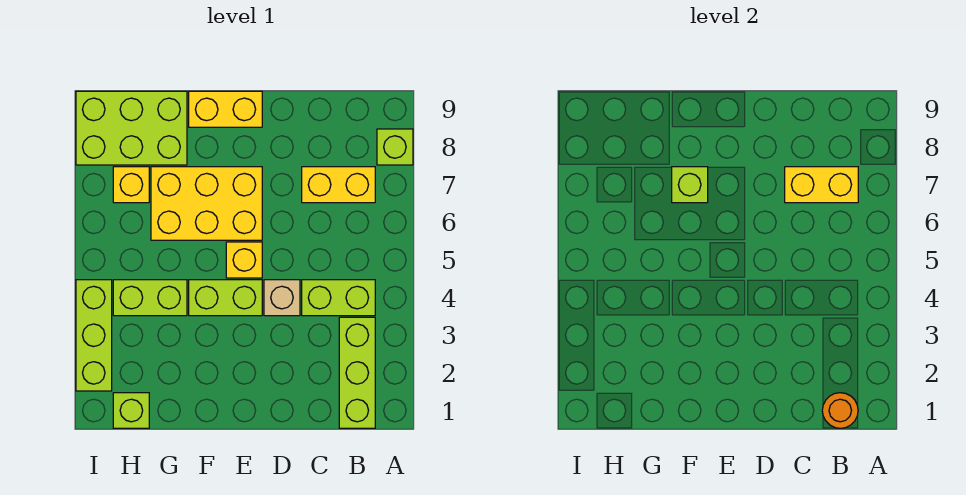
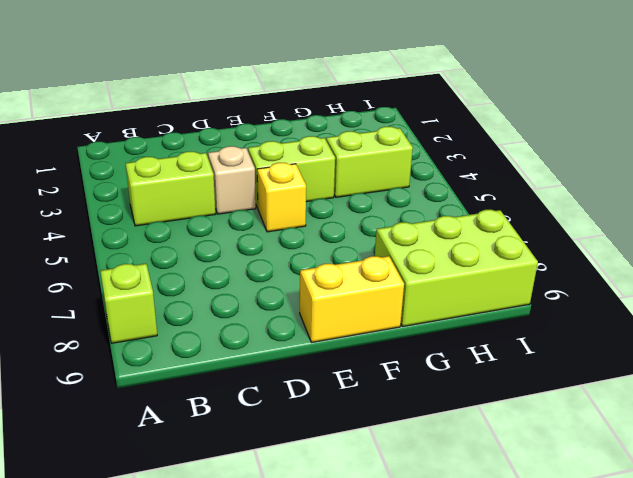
none -> lime 1x3 brick [339,317,375,428]
none -> yellow 1x2 brick [302,167,375,203]
none -> yellow 2x3 brick [151,167,262,240]

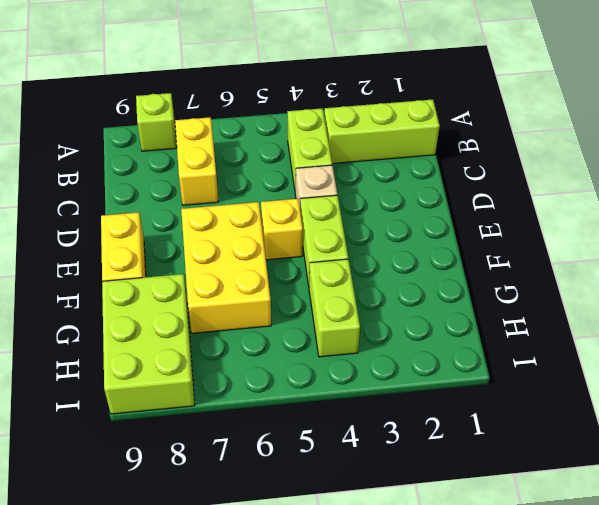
none -> lime 1x1 brick [113,393,149,428]
none -> yellow 1x1 brick [113,167,149,203]
none -> lime 1x3 brick [76,280,112,391]

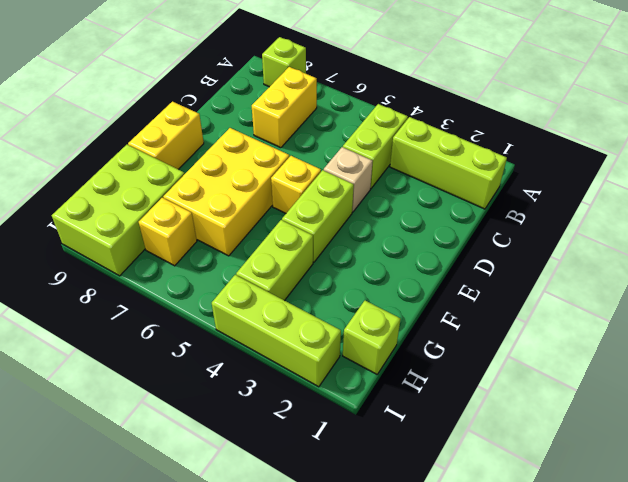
none -> orange 1x1 round brick [822,393,858,428]
none -> yellow 1x2 brick [785,167,858,203]
none -> lime 1x1 brick [672,167,708,203]

